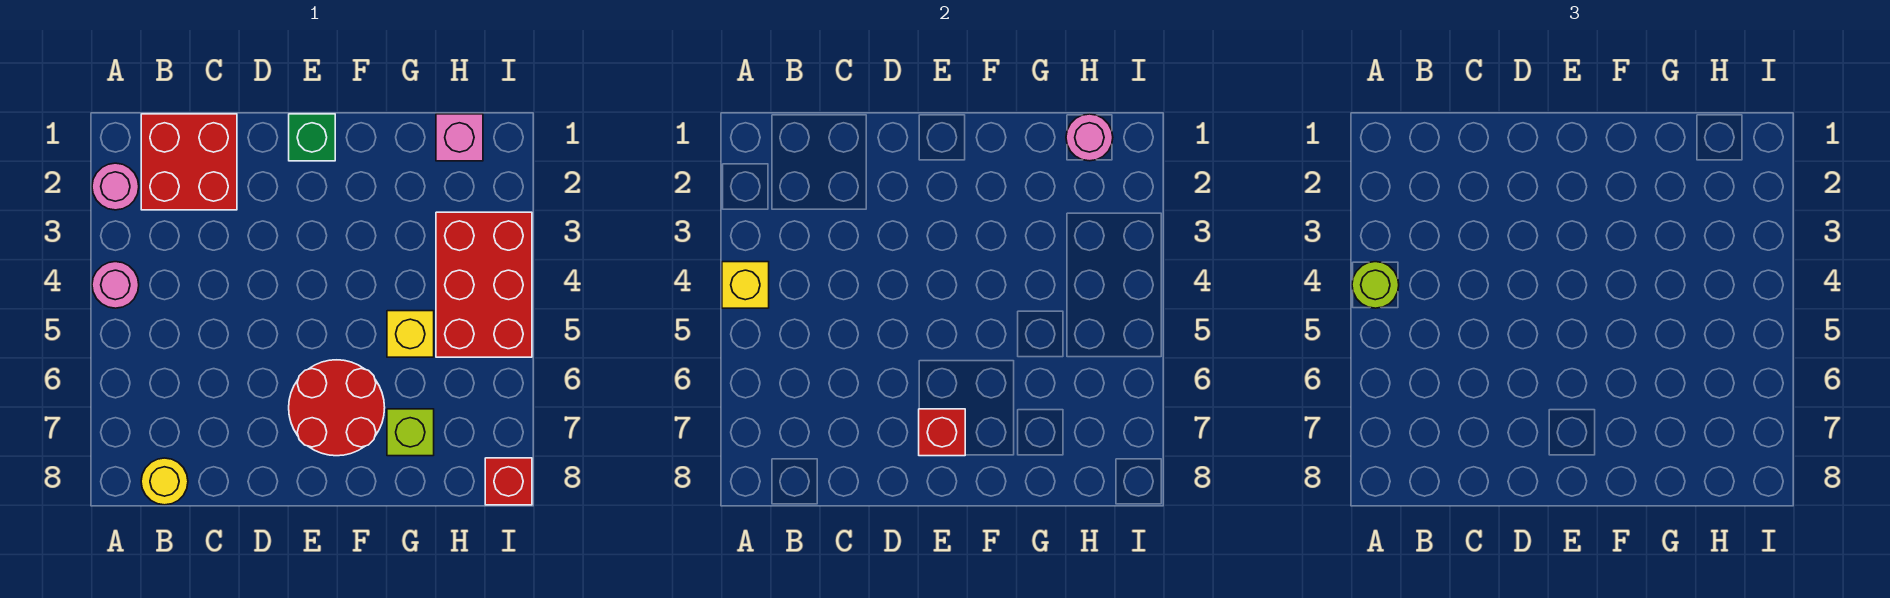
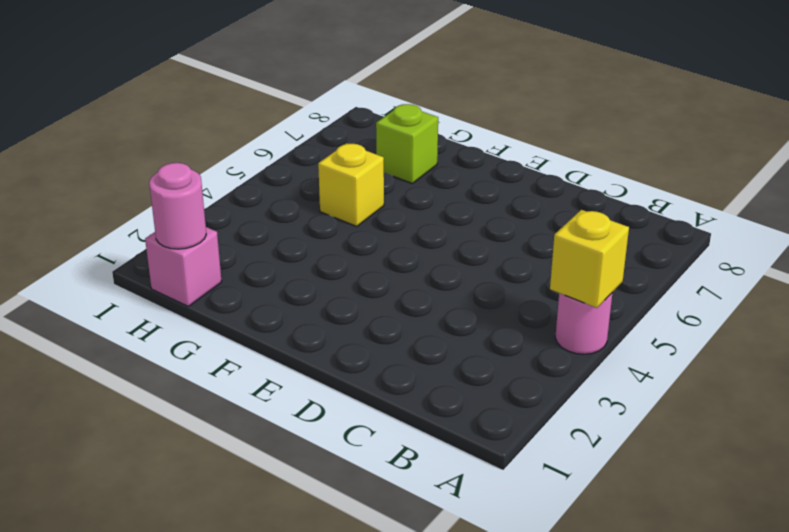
none -> pink 1x1 round brick [92,163,139,210]
none -> red 2x2 brick [141,114,237,210]
none -> yellow 1x1 round brick [141,458,188,505]

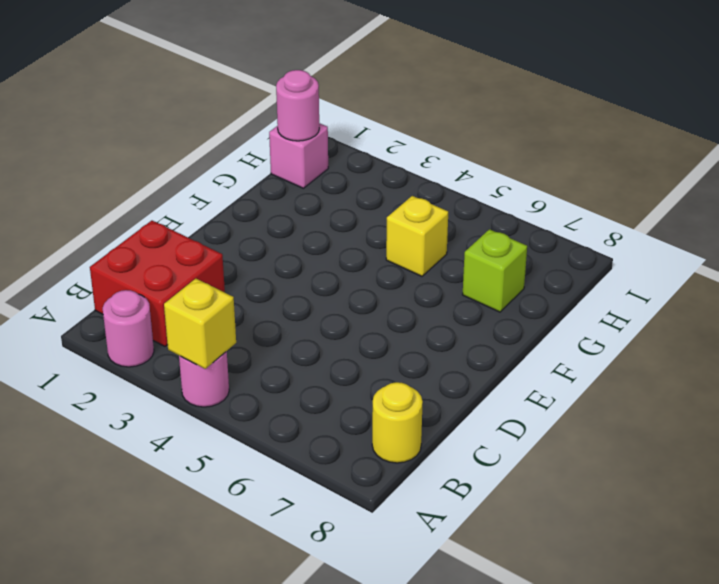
none -> green 1x1 brick [289,114,335,161]
none -> red 2x2 round brick [289,360,385,456]
none -> red 2x3 brick [436,212,532,357]

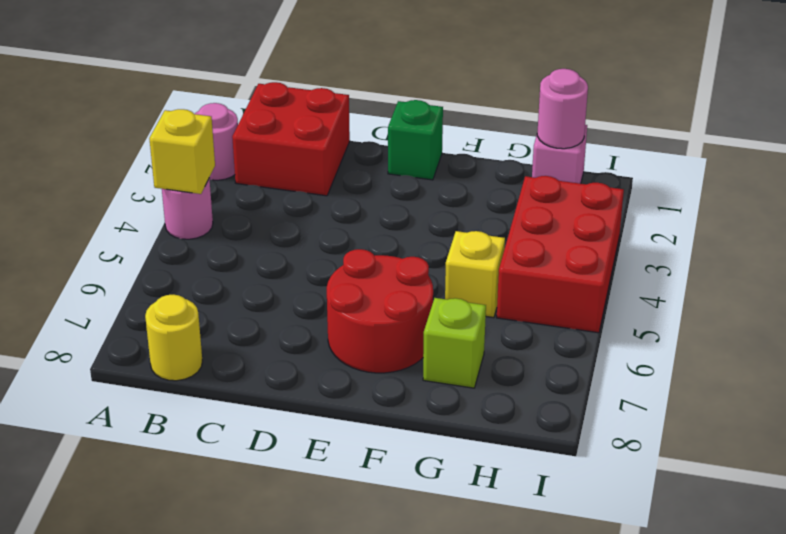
none -> red 1x1 brick [485,458,532,505]
none -> red 1x1 brick [919,409,965,456]
none -> lime 1x1 round brick [1352,262,1399,308]

